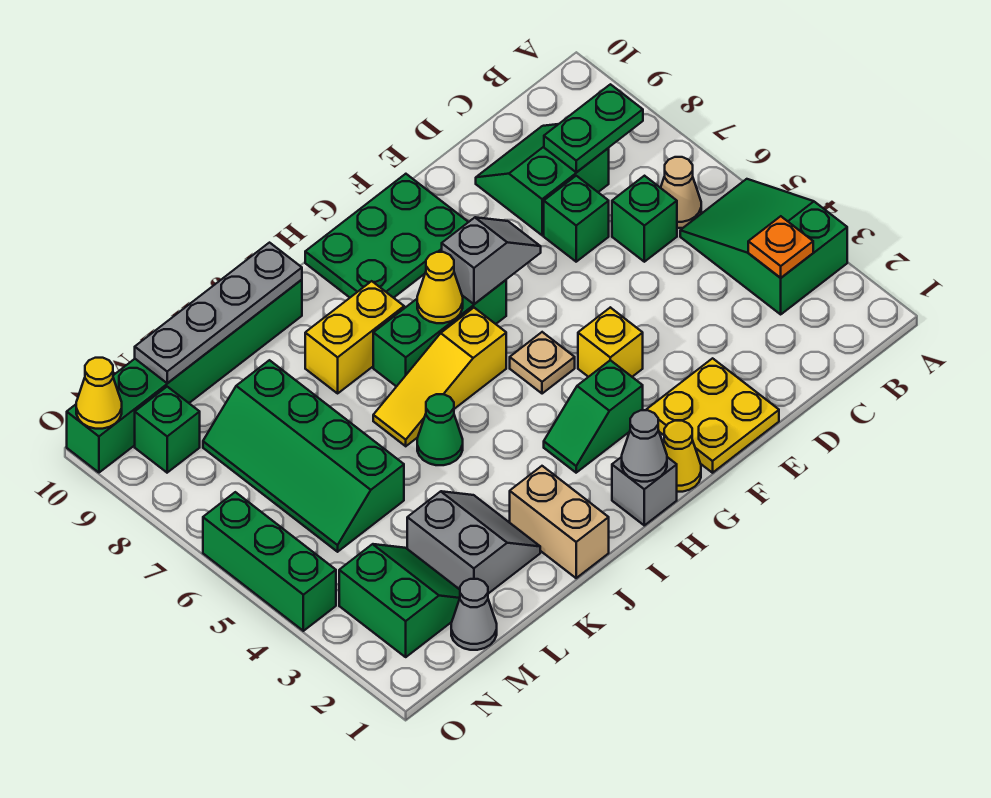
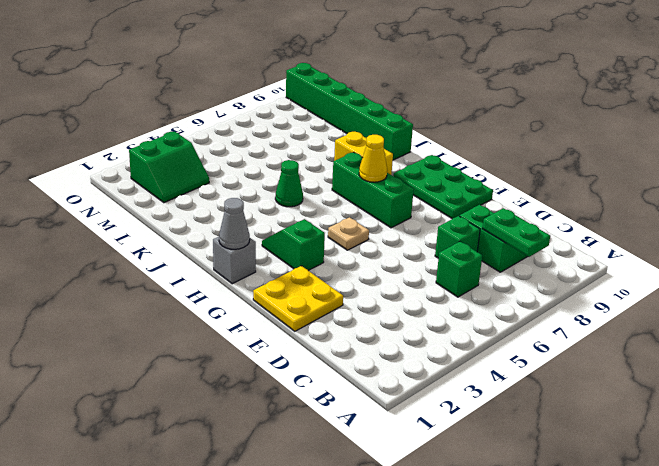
none -> green 2x3 slope [680,179,847,314]
none -> tan 1x1 cone [661,157,701,228]
none -> yellow 1x1 brick [578,307,643,377]
none -> yellow 1x1 cone [663,421,701,492]

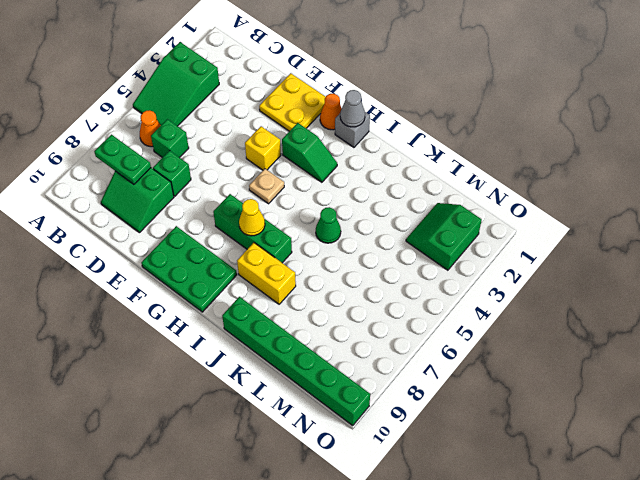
orange 1x1 cone [140,110,161,147] -> tan 1x1 cone [661,157,701,228]
orange 1x1 cone [320,94,342,130] -> yellow 1x1 cone [663,421,701,492]
none -> yellow 1x3 slope [373,308,506,446]
none -> tan 1x2 brick [510,466,609,578]
none -> grey 2x2 slope [407,491,540,594]
none -> green 2x4 slope [203,360,404,552]

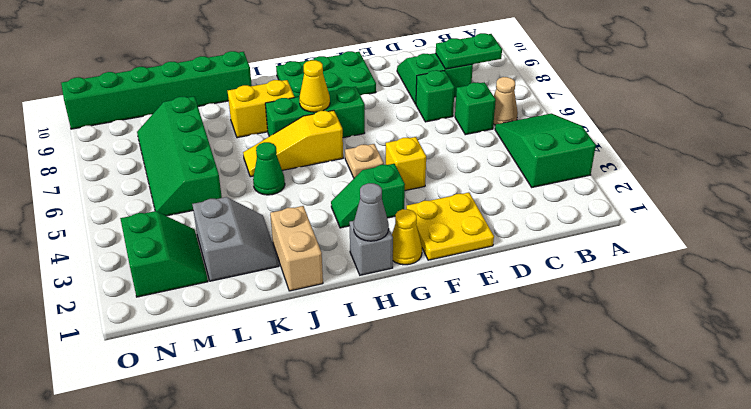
none -> grey 1x1 cone [451,579,497,650]
none -> green 1x1 brick [135,387,200,473]
none -> green 1x3 brick [203,492,336,631]
none -> orange 1x1 plate [748,216,813,278]

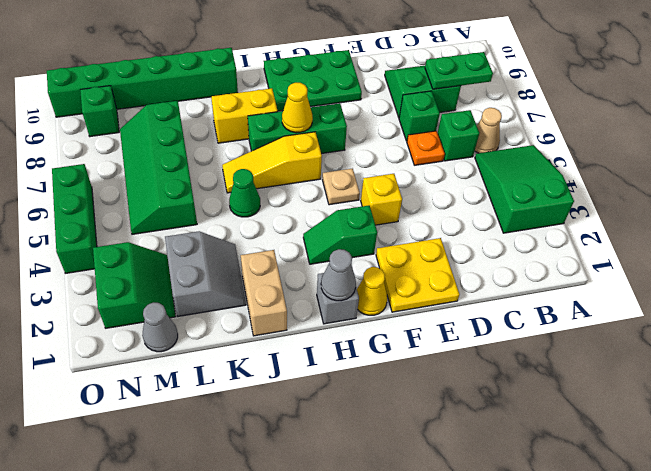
orange 1x1 plate [407,131,445,165] -> orange 1x1 plate moved to [748,216,813,278]
none -> grey 1x2 slope [442,217,541,304]
none -> grey 1x4 plate [135,243,302,383]
none -> yellow 1x1 cone [76,358,122,429]

